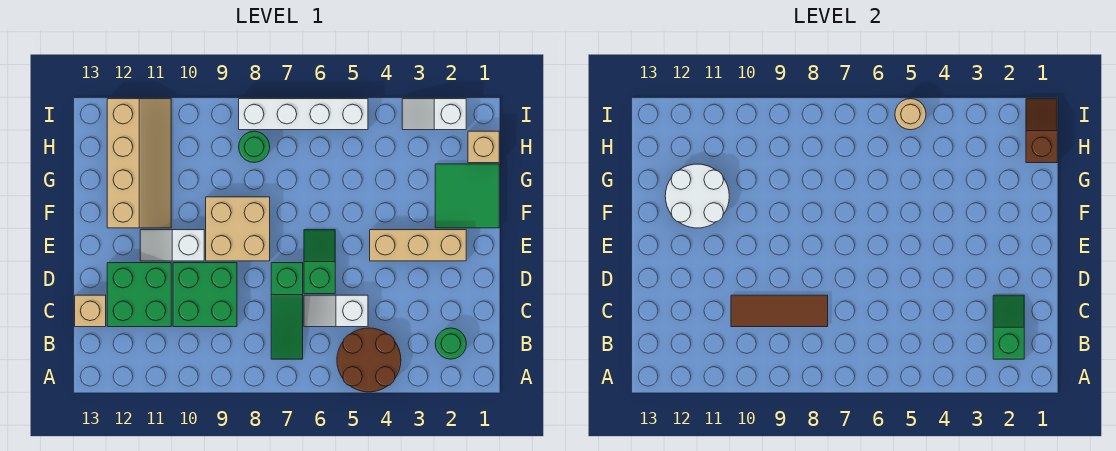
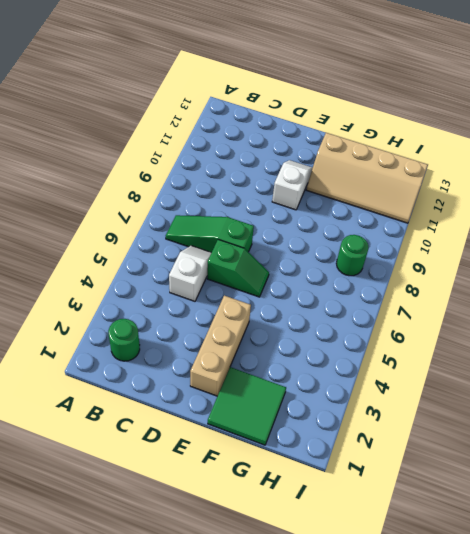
none -> brown 2x2 round brick [337,328,401,392]
none -> green 2x2 brick [173,263,237,327]
none -> green 2x2 brick [107,263,171,327]

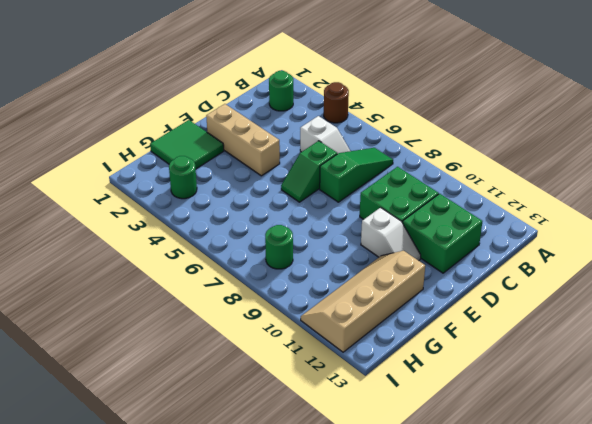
brown 1x1 round brick [324,82,349,123] -> brown 2x2 round brick [337,328,401,392]
green 1x1 round brick [169,156,197,199] -> none
none -> tan 1x1 brick [75,295,106,327]
none -> tan 2x2 brick [206,197,270,261]
none -> tan 1x1 brick [468,131,499,163]

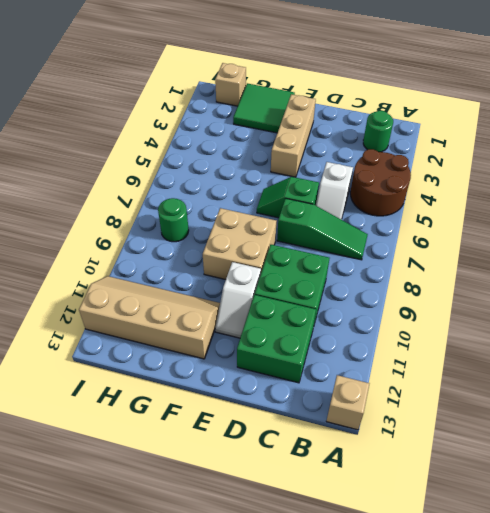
tan 1x1 brick [326,375,369,430] -> tan 1x1 brick moved to [75,295,106,327]
none -> white 1x2 slope [402,99,466,130]
none -> white 1x4 brick [239,99,368,130]
none -> green 1x2 slope [993,295,1024,359]

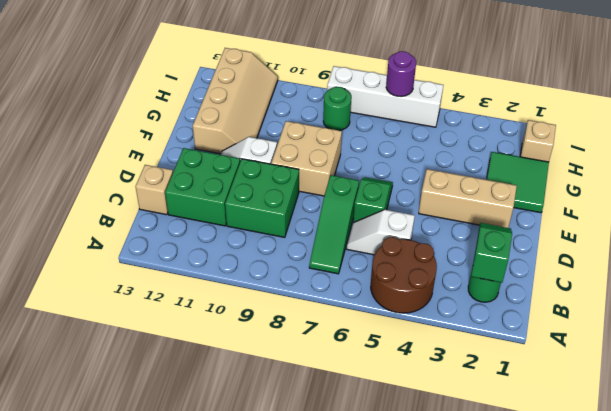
purple 1x1 round brick [386,51,416,97] -> none
none -> white 1x2 slope [402,99,466,130]
none -> brown 1x3 tile [731,295,828,327]
none -> white 2x2 round brick [665,164,729,228]

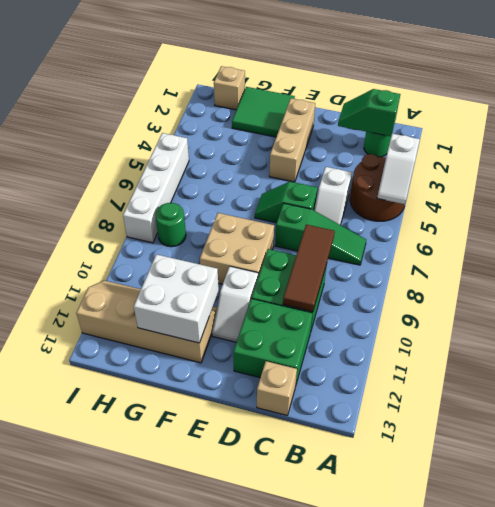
white 1x2 slope [377,134,420,204] -> white 1x2 slope moved to [402,99,466,130]
white 2x2 brick [134,254,219,343] -> white 2x2 round brick [665,164,729,228]
none -> brown 1x2 slope [1026,99,1057,163]
none -> tan 1x1 round brick [895,99,926,130]

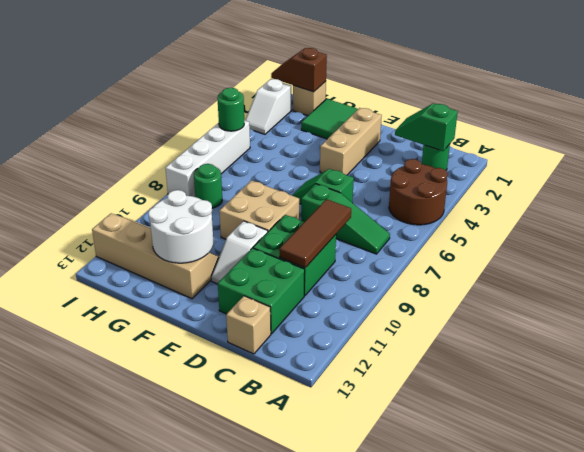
green 1x1 round brick [217,88,244,131] -> tan 1x1 round brick [895,99,926,130]
none -> white 1x2 slope [304,295,368,327]

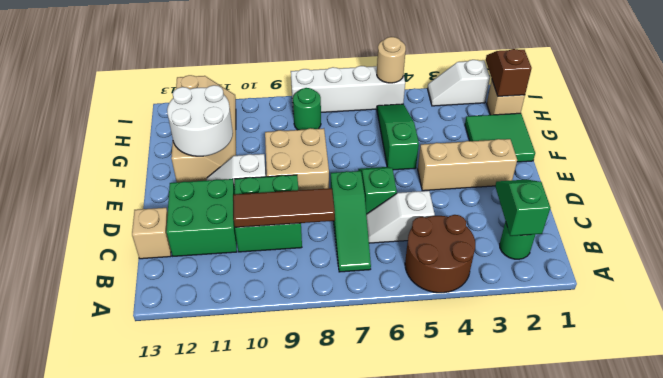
green 1x3 slope [377,104,419,170] -> none

